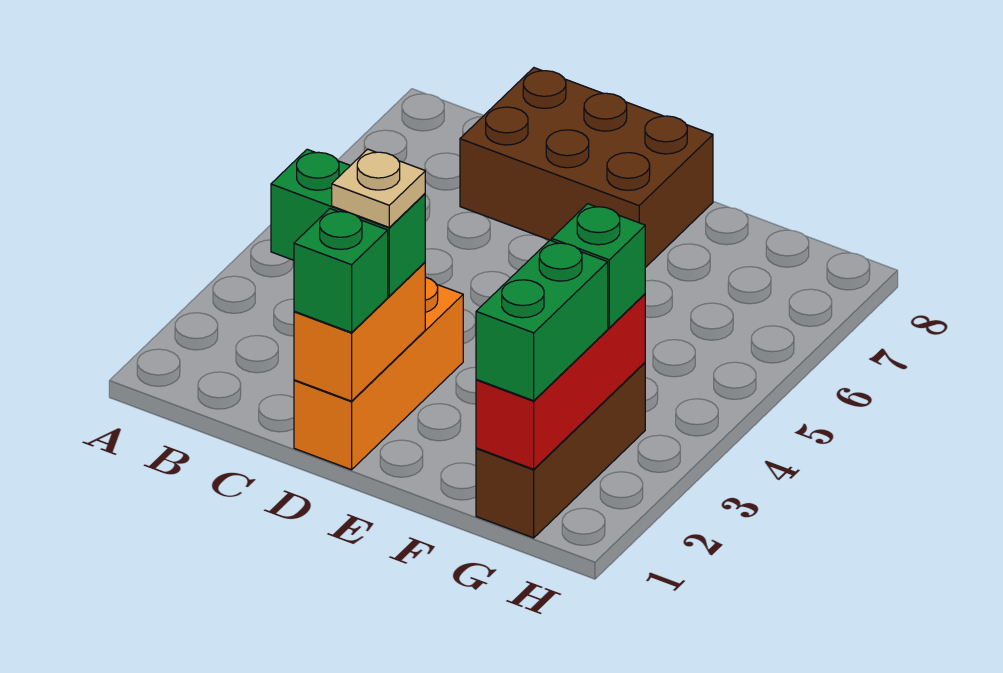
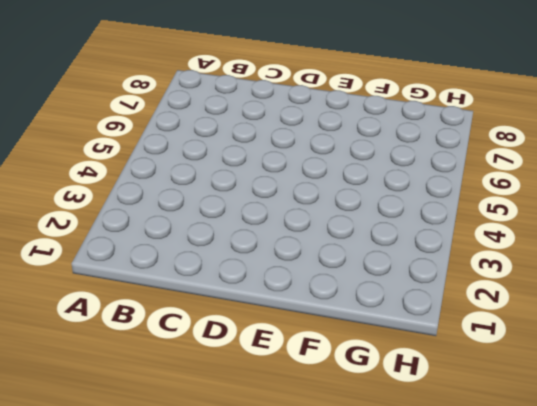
none -> brown 2x3 brick [460,68,713,268]
none -> orange 1x3 brick [294,277,463,470]

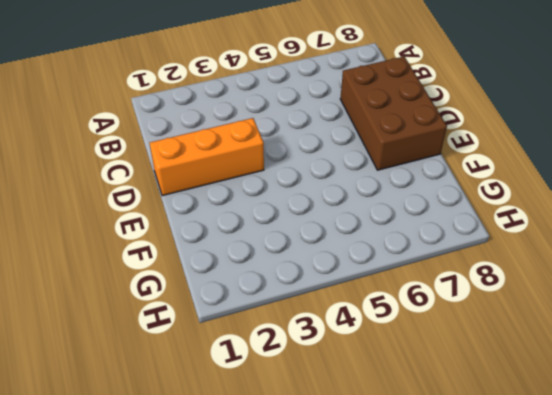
none -> brown 1x3 brick [476,363,645,538]
none -> orange 1x2 brick [294,262,425,401]

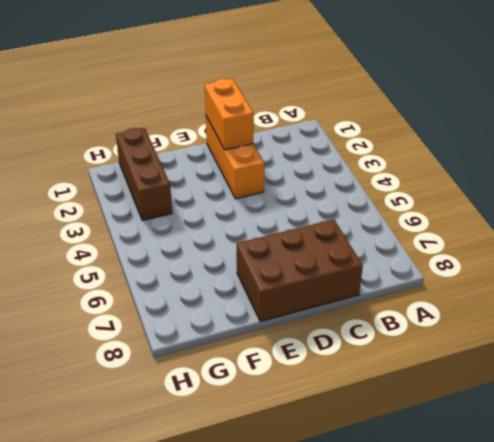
none -> red 1x3 brick [476,294,645,469]
none -> green 1x2 brick [271,149,425,296]

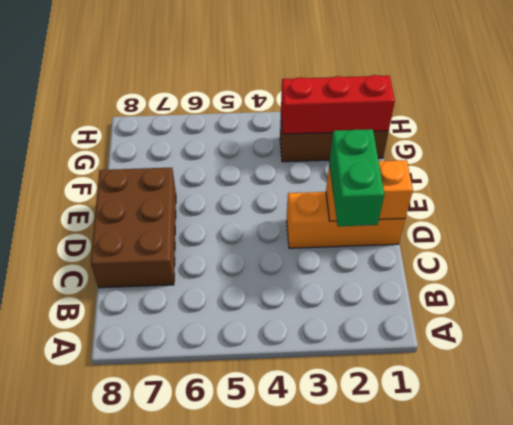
none -> green 1x1 brick [294,209,388,333]
none -> green 1x2 brick [476,240,608,401]

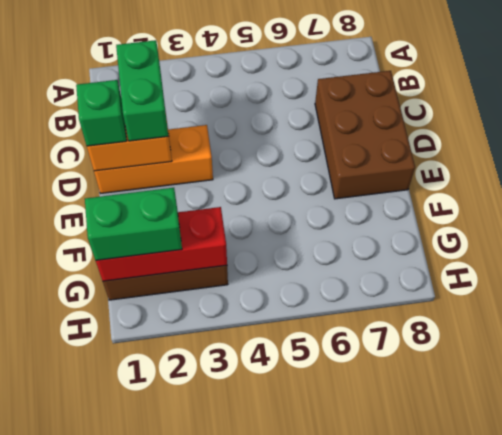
none -> green 1x1 brick [552,204,645,328]
none -> tan 1x1 plate [332,149,425,227]

